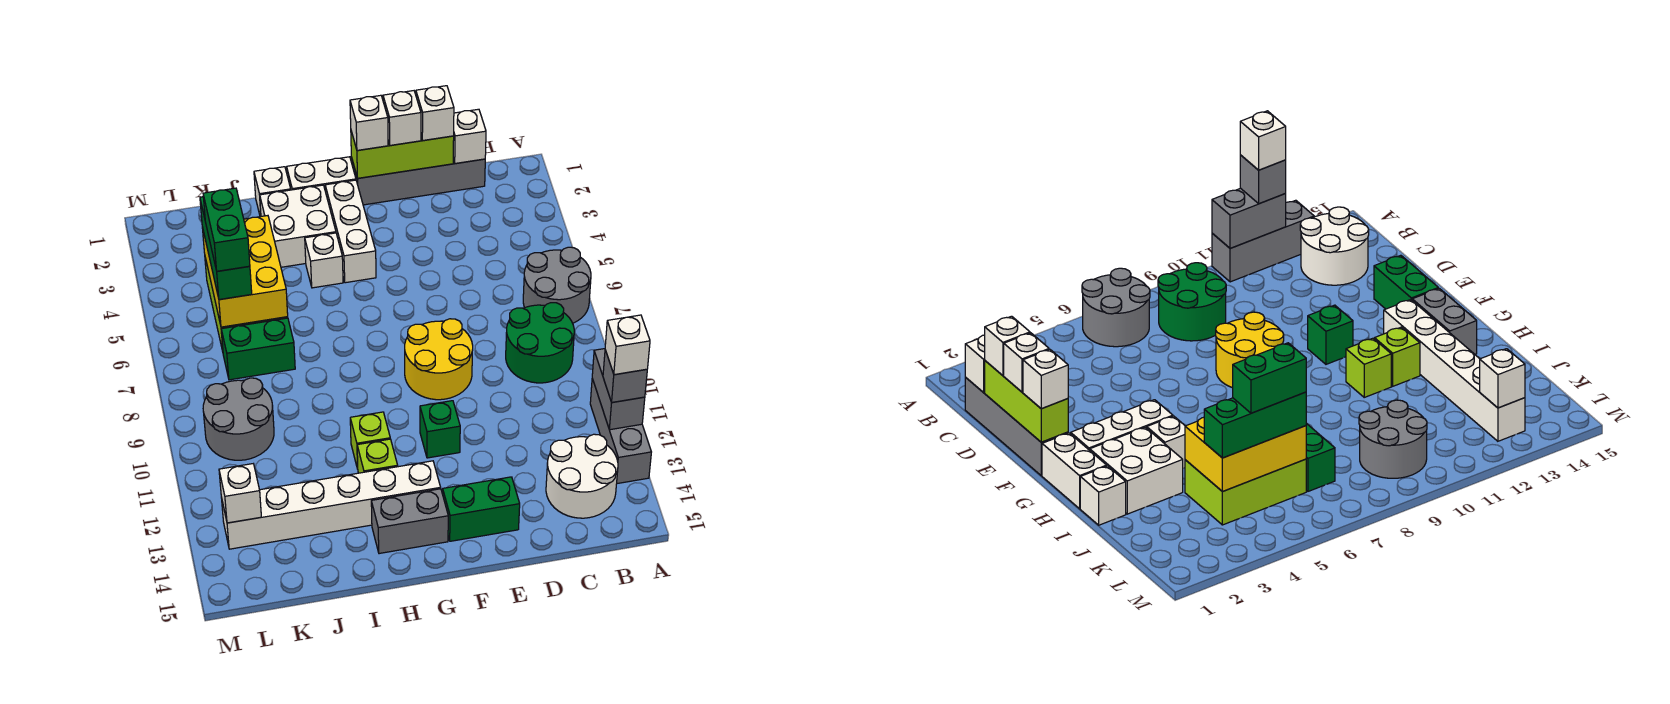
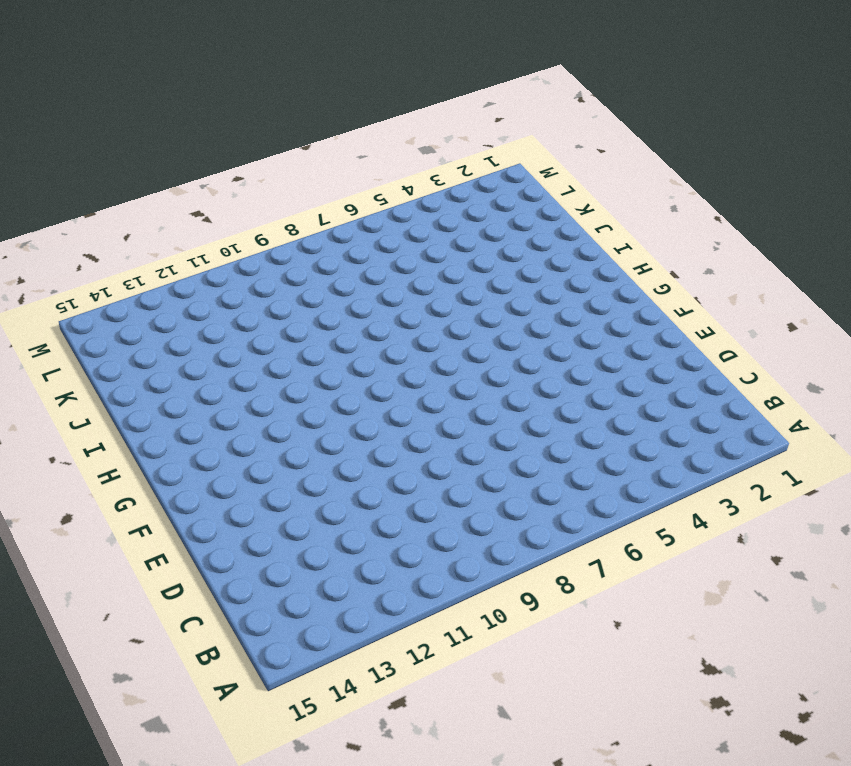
none -> grey 2x2 round brick [523,247,591,323]
none -> grey 1x3 brick [590,379,651,484]
none -> green 2x2 round brick [506,303,574,383]
none -> white 2x2 round brick [546,434,618,518]

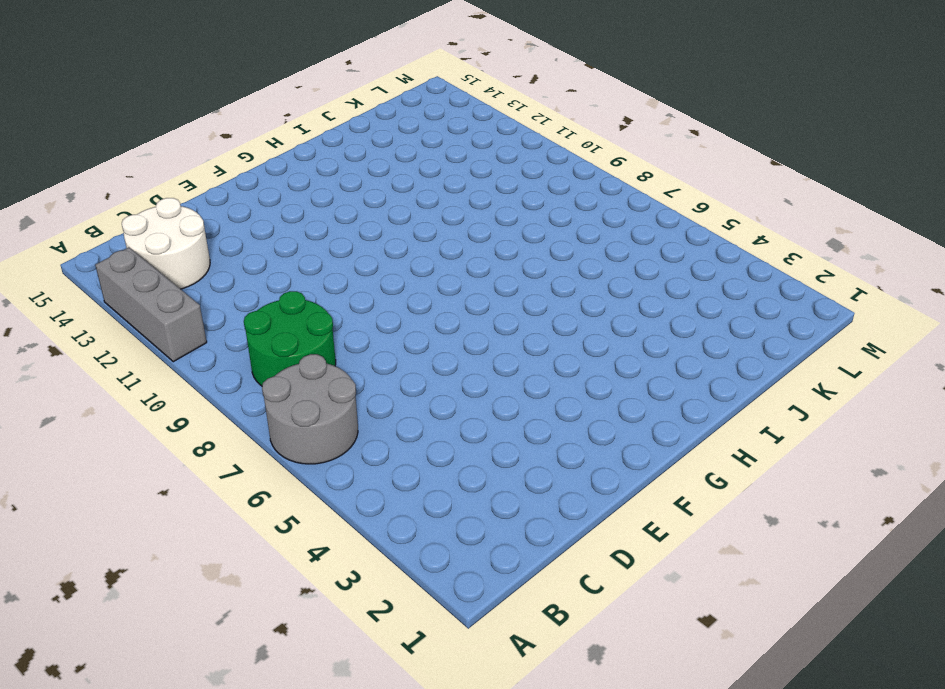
none -> grey 1x4 brick [351,157,485,205]
none -> yellow 2x2 round brick [405,319,473,400]
none -> green 1x2 brick [443,477,520,541]
none -> green 1x1 brick [420,401,460,458]

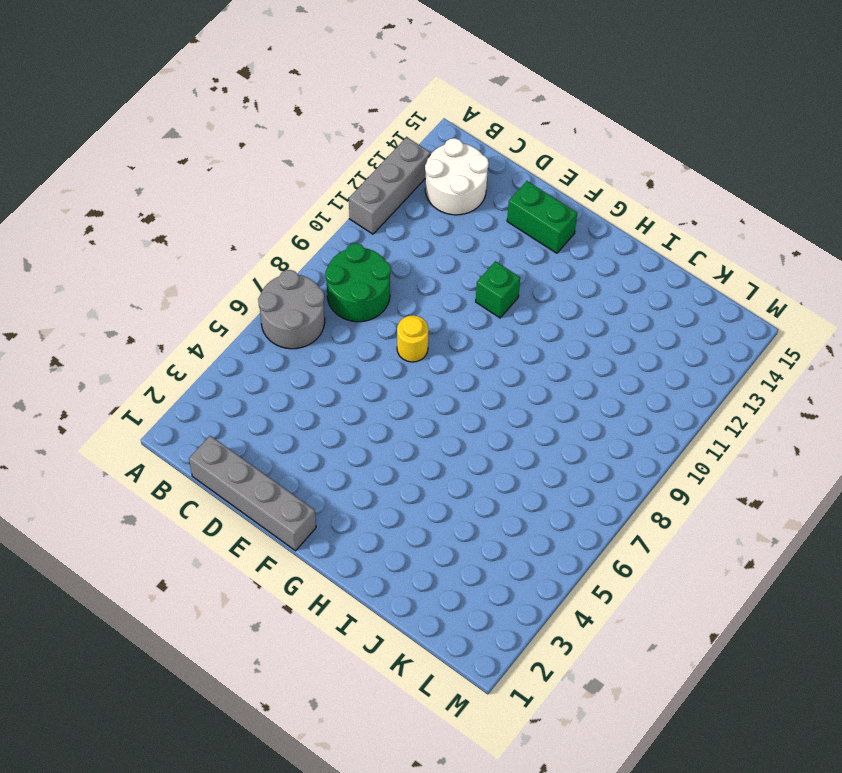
yellow 1x1 round brick [397,315,429,362] -> yellow 2x2 round brick [405,319,473,400]
none -> white 1x2 brick [287,157,356,190]
none -> white 1x3 brick [325,180,376,283]
none -> white 1x6 brick [221,461,441,549]
none -> grey 1x2 brick [371,489,448,554]

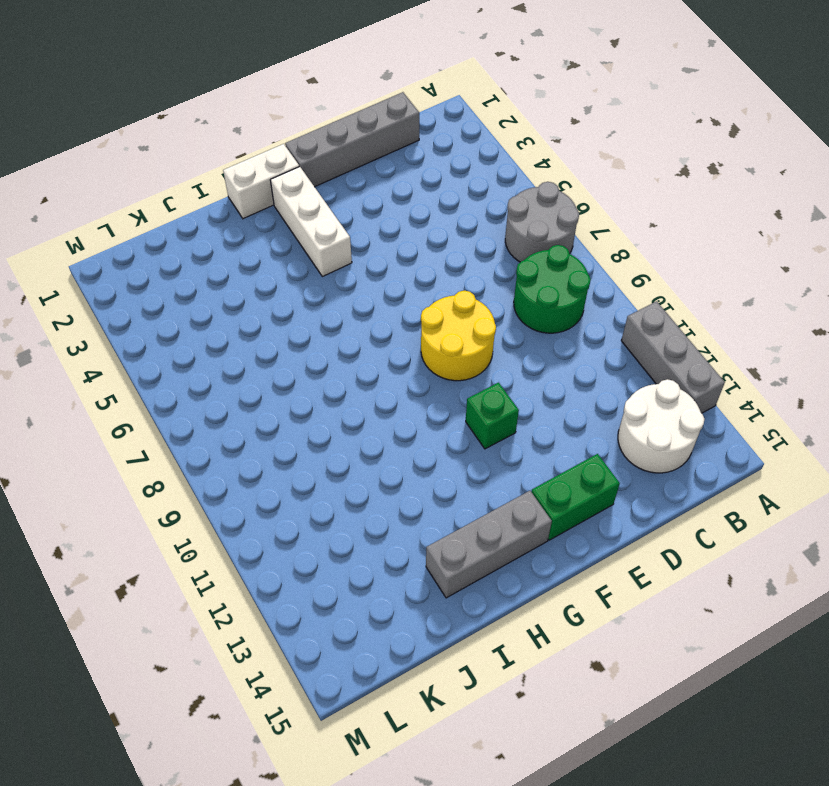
grey 1x3 brick [426,491,552,598] -> grey 1x2 brick [371,489,448,554]
none -> white 1x6 brick [221,461,441,549]
none -> white 2x2 brick [260,185,336,267]
none -> white 1x1 brick [305,233,343,288]
none -> lime 1x1 brick [350,412,390,468]

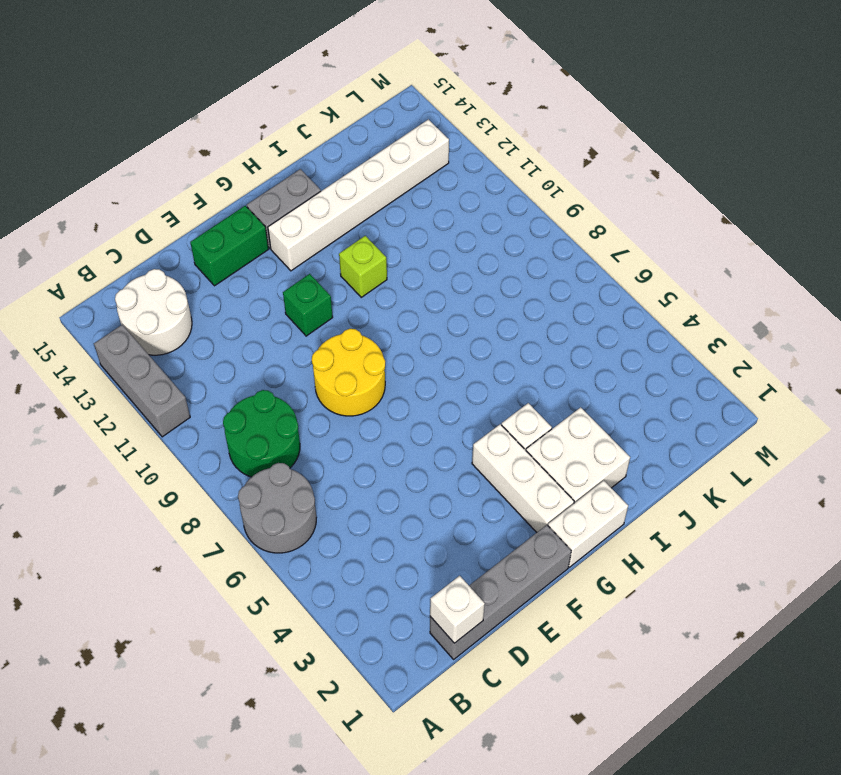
none -> lime 1x1 brick [357,439,398,473]
none -> white 1x1 brick [254,167,291,217]
none -> lime 2x3 brick [1185,459,1306,525]
none -> green 1x2 brick [221,318,295,380]

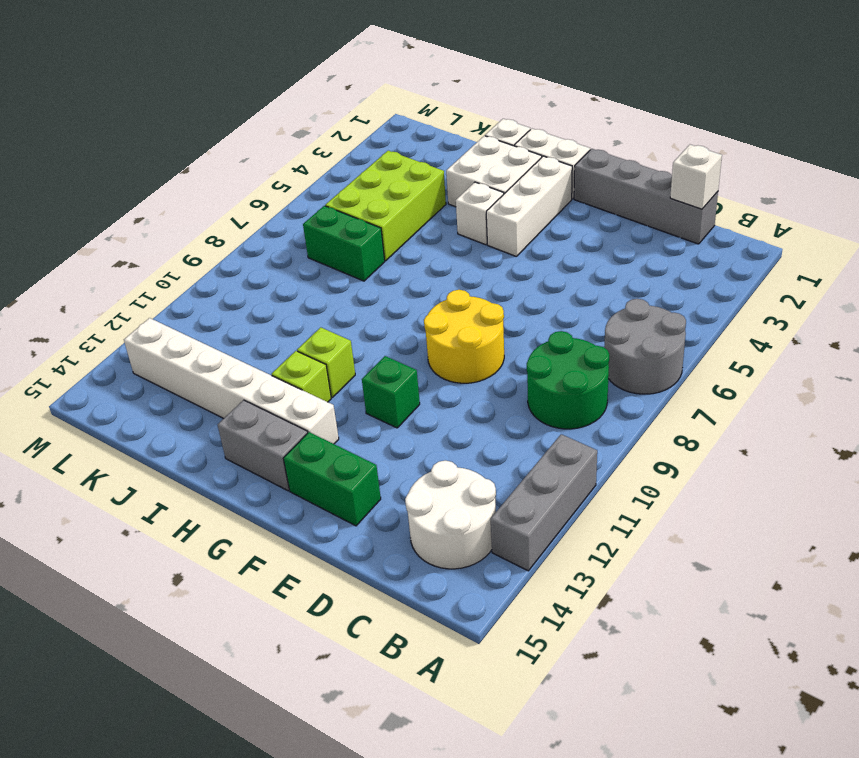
none -> grey 2x2 round brick [203,378,274,460]
none -> grey 1x2 brick [592,349,645,430]
none -> lime 1x3 brick [351,131,454,178]
none -> yellow 2x3 brick [202,216,288,327]

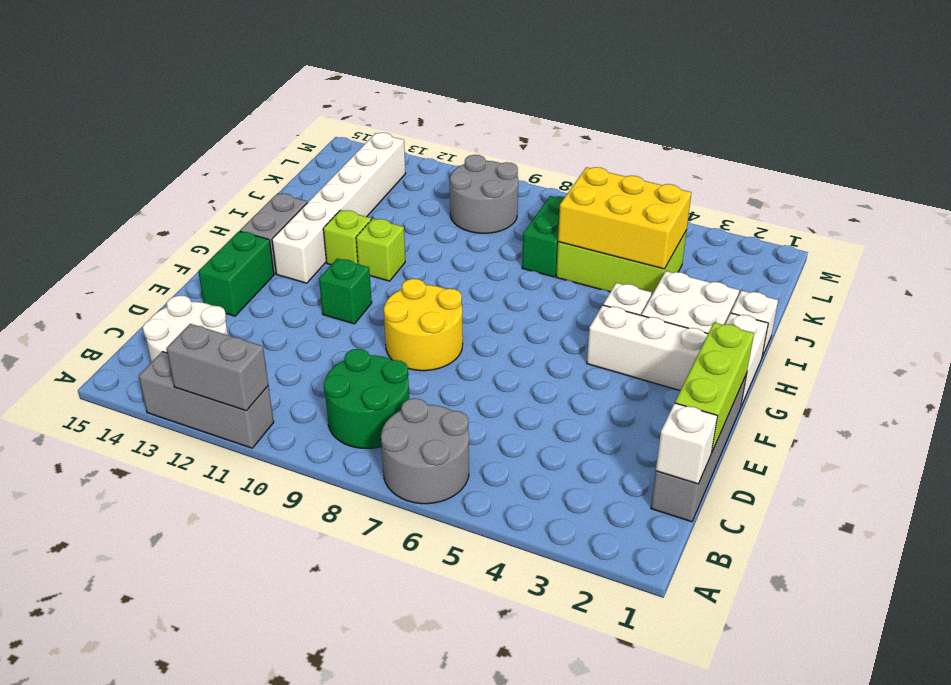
none -> white 1x1 brick [219,464,261,523]
none -> grey 1x1 brick [603,350,647,402]
none -> white 1x1 brick [416,86,454,141]
none -> white 1x1 brick [383,91,421,145]

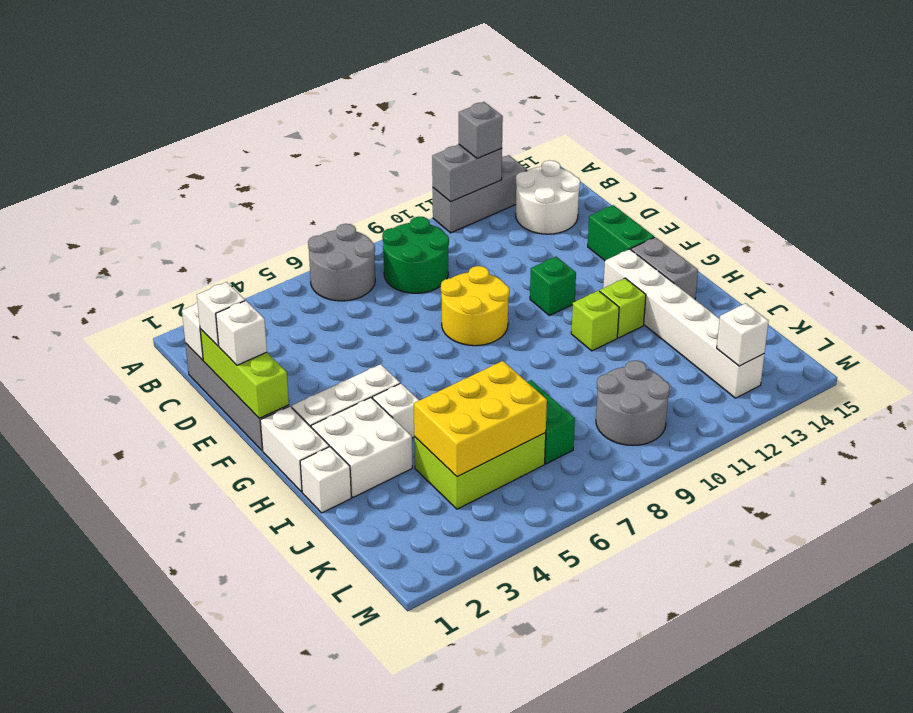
none -> white 1x1 brick [350,95,388,150]
none -> green 1x3 brick [200,197,252,300]
none -> white 1x1 brick [605,315,650,375]
none -> green 1x2 brick [203,188,250,271]

